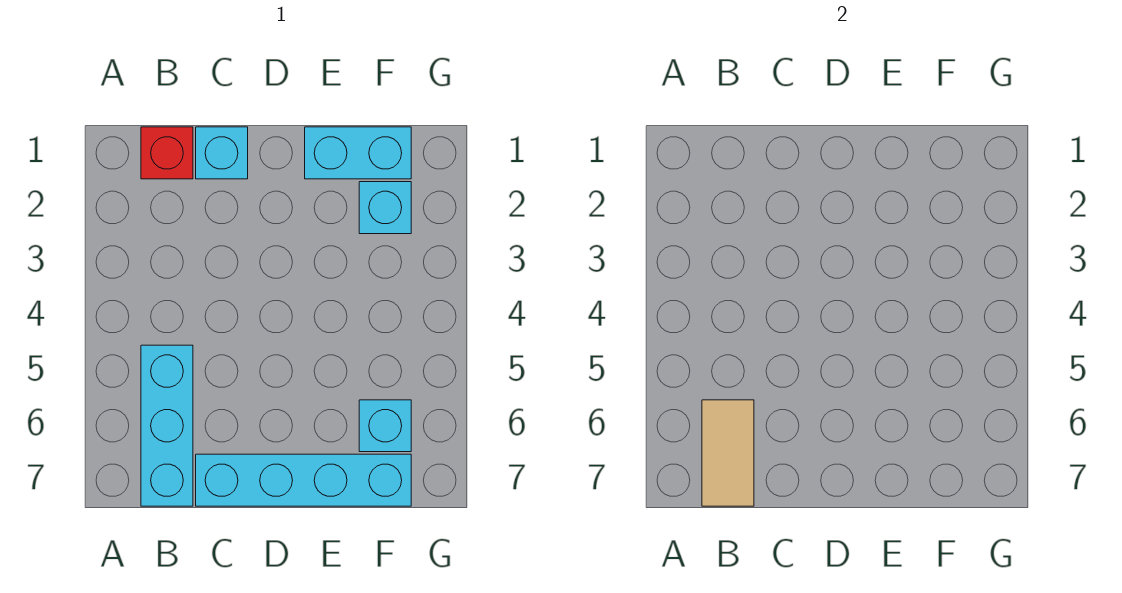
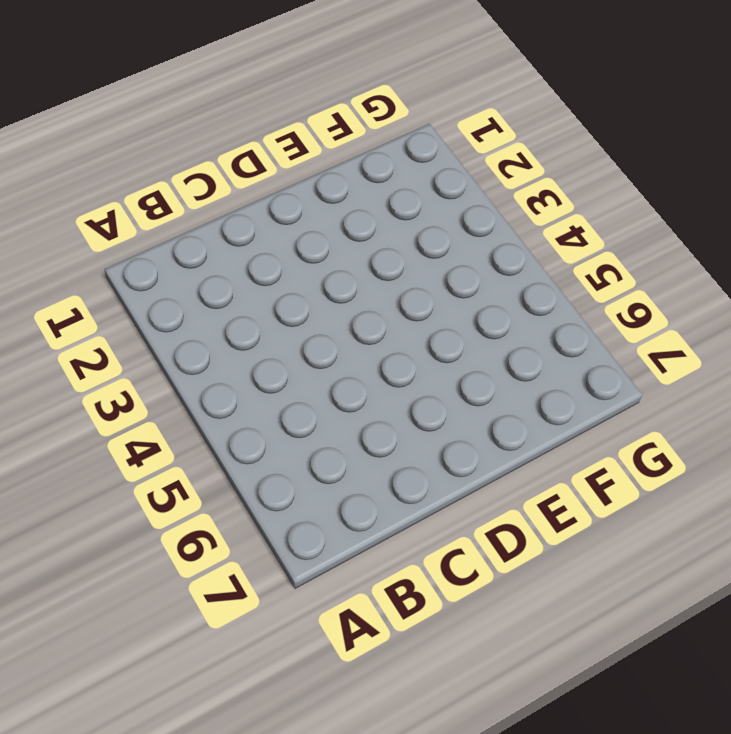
none -> red 1x1 brick [141,127,193,179]
none -> cyan 1x3 brick [141,345,193,506]

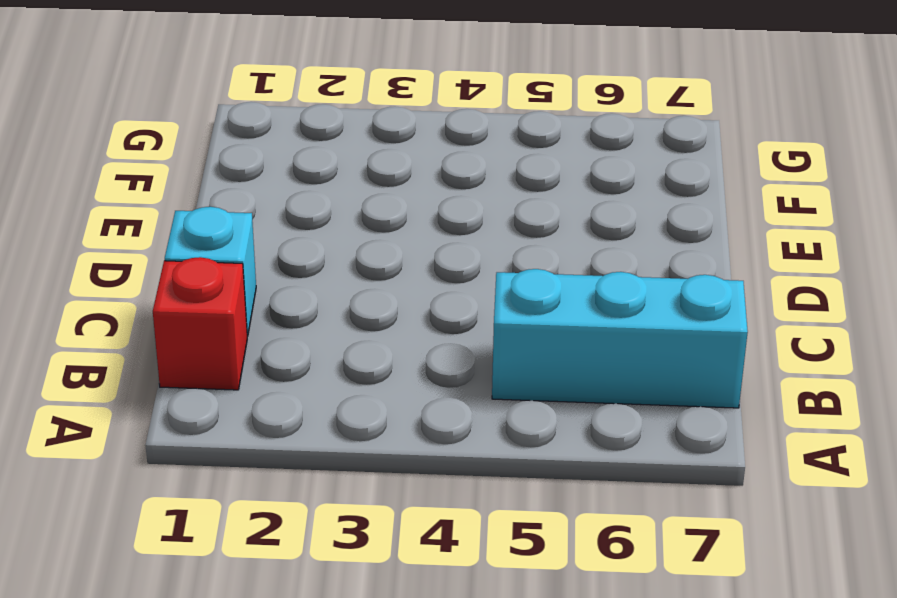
none -> cyan 1x4 brick [196,454,411,506]
none -> cyan 1x2 brick [305,127,411,179]

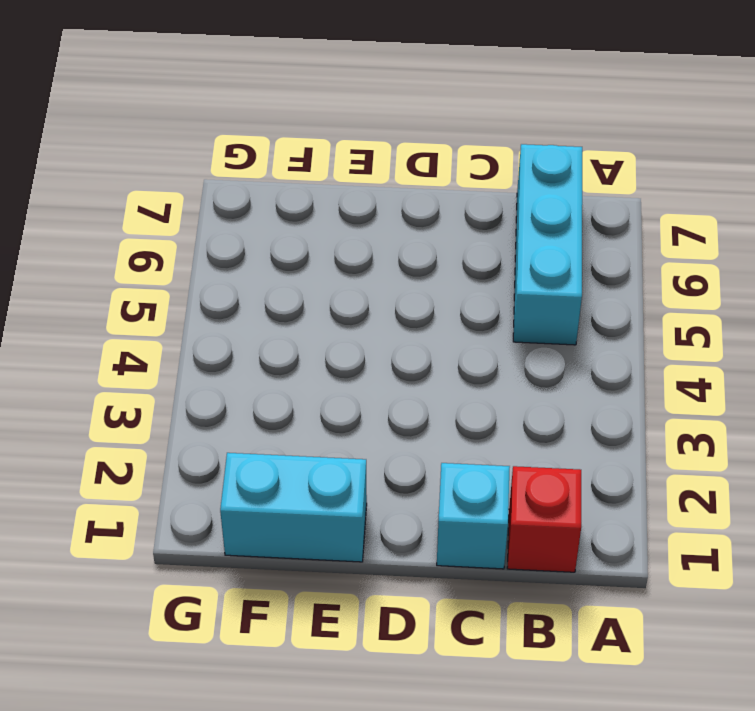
none -> cyan 1x4 brick [196,454,411,506]
none -> cyan 1x1 brick [359,182,411,234]

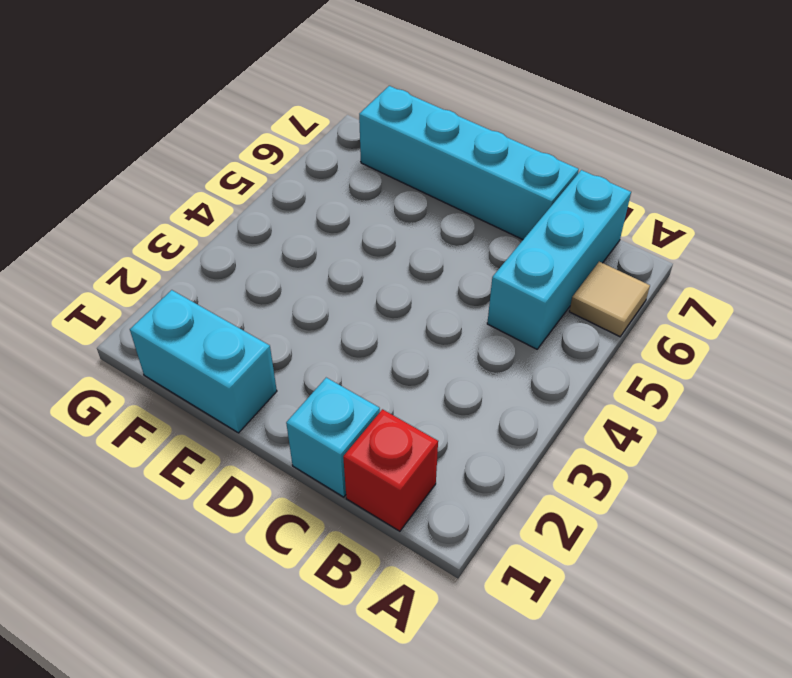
tan 1x1 tile [569,262,650,337] -> none
none -> cyan 1x1 brick [359,182,411,234]
none -> cyan 1x1 brick [359,400,411,452]

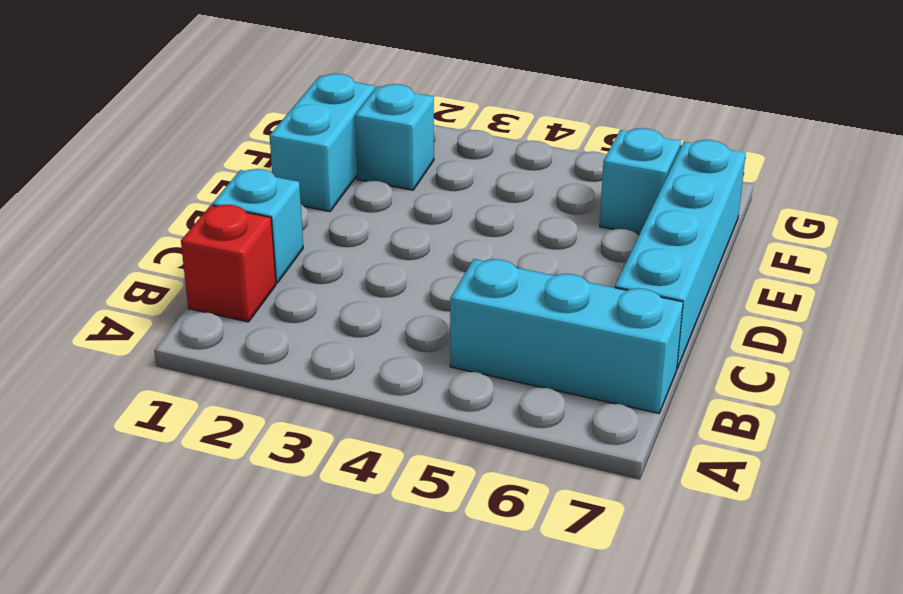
none -> tan 1x2 tile [702,400,754,506]

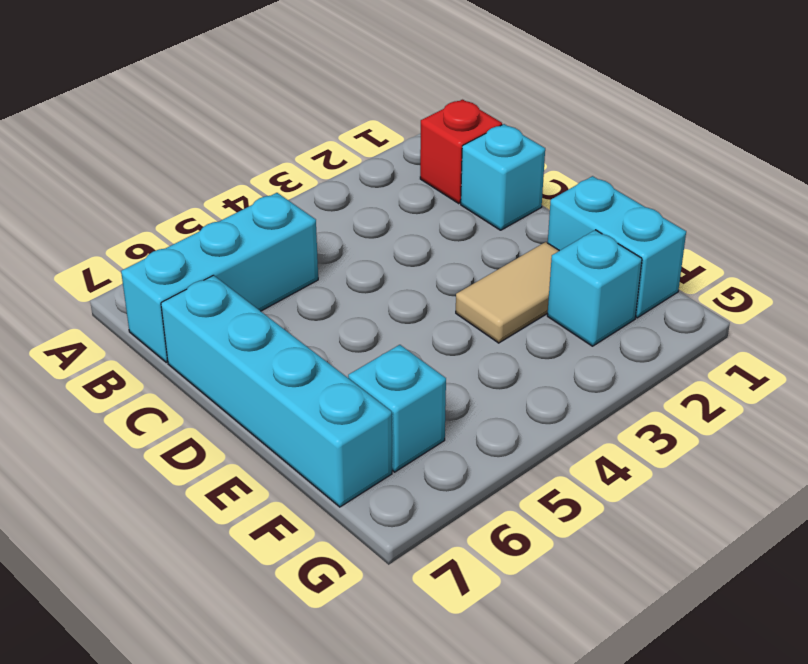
tan 1x2 tile [456,242,559,343] -> tan 1x2 tile moved to [702,400,754,506]

